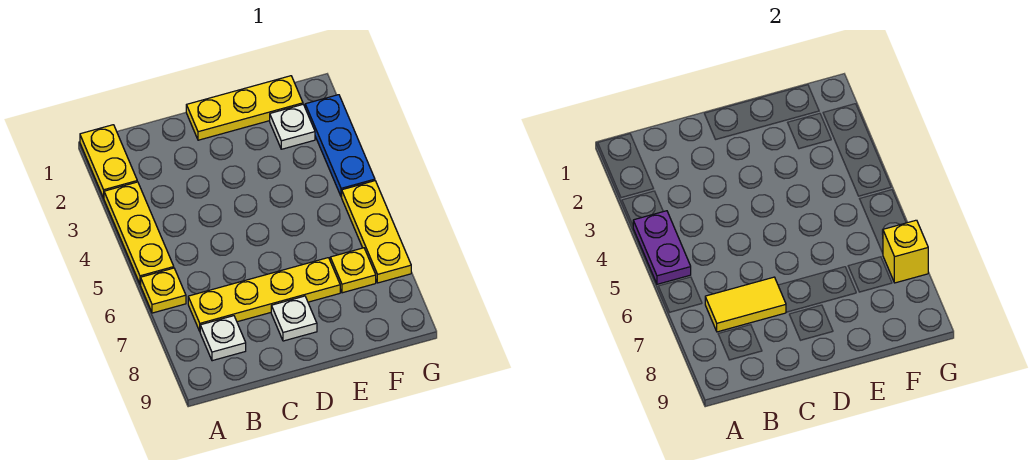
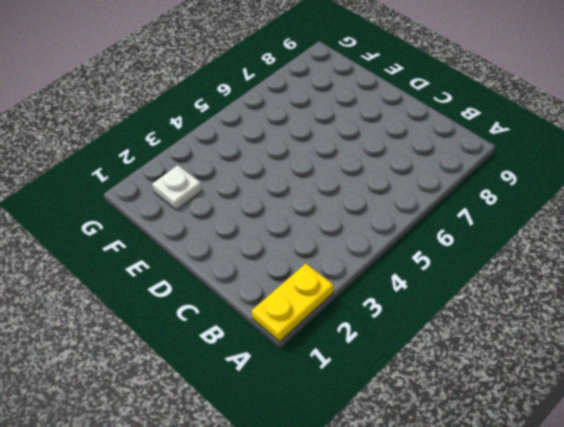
none -> yellow 1x3 plate [104,182,174,284]
none -> yellow 1x1 plate [141,268,186,313]
none -> yellow 1x4 plate [188,258,340,331]

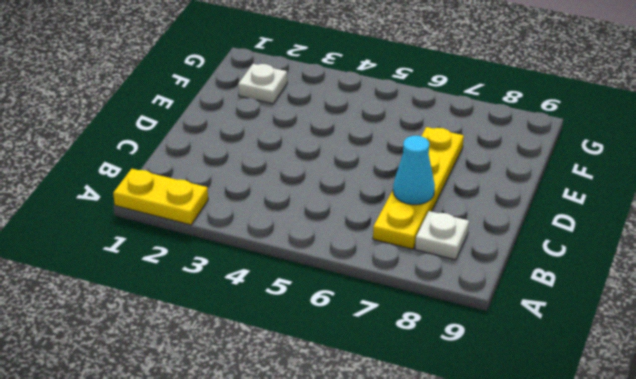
cyan 1x1 cone [393,136,435,205] -> yellow 1x2 tile [705,277,786,332]
none -> yellow 1x3 plate [104,182,174,284]
none -> yellow 1x1 plate [141,268,186,313]
none -> yellow 1x3 plate [186,76,303,140]

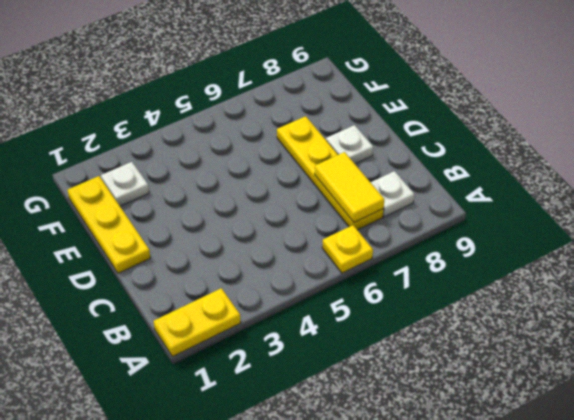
none -> yellow 1x3 plate [104,182,174,284]
none -> yellow 1x1 plate [330,248,376,293]
none -> blue 1x3 plate [305,95,375,197]

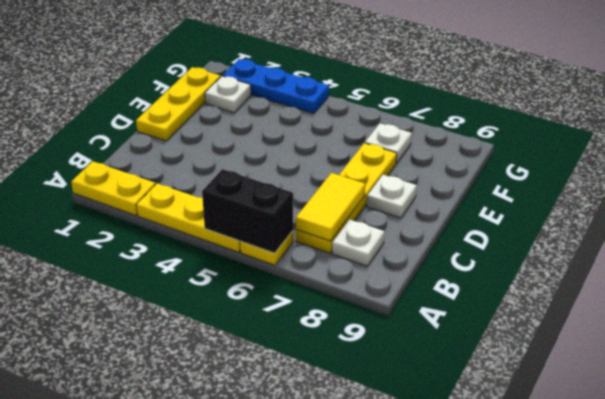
black 1x2 brick [202,169,293,253] -> purple 1x2 plate [633,211,691,284]
white 1x1 plate [365,123,412,163] -> yellow 1x1 plate [330,248,376,293]
none -> yellow 1x3 plate [342,181,411,283]
none -> yellow 1x1 brick [883,220,928,283]

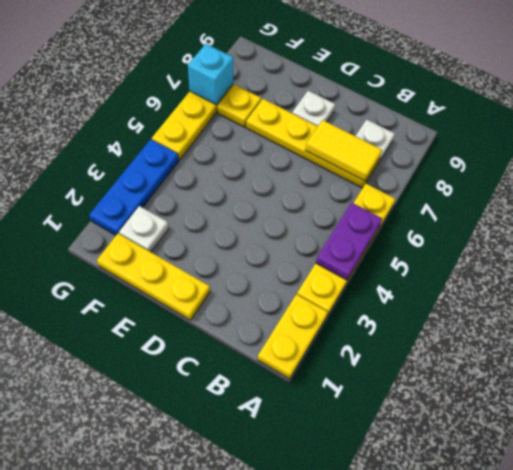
cyan 1x1 brick [188,44,233,105] -> yellow 1x1 brick [883,220,928,283]

